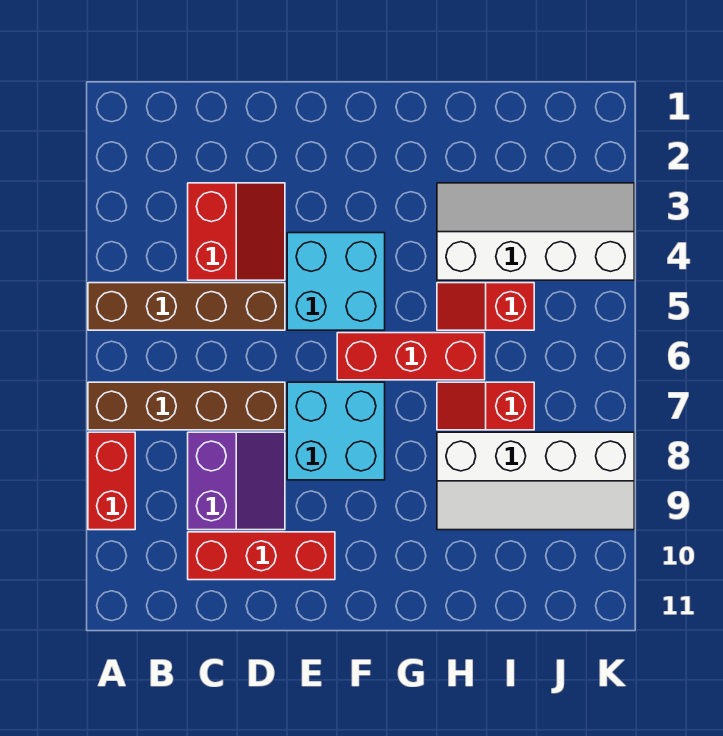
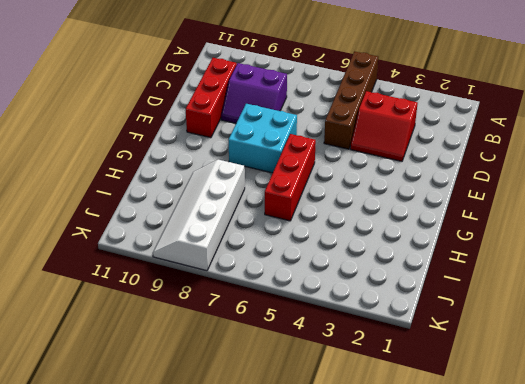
none -> brown 1x4 brick [88,382,285,430]
none -> red 1x2 brick [88,432,135,530]
none -> cyan 2x2 brick [287,233,385,330]

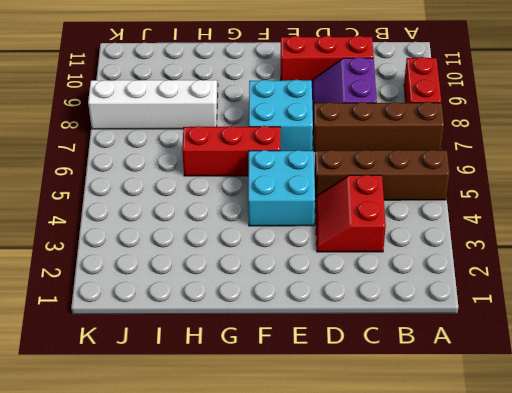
none -> white 2x4 slope [437,183,634,280]
none -> red 1x2 slope [437,283,534,330]
none -> red 1x2 slope [437,382,534,430]

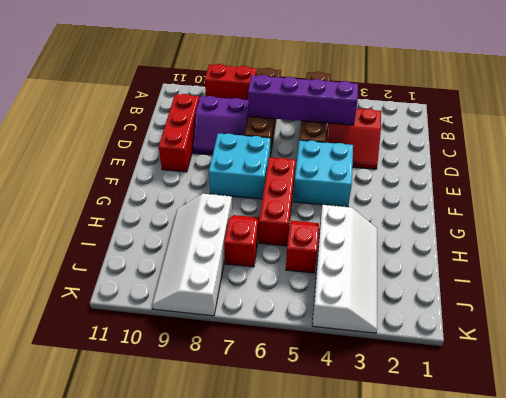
purple 1x4 brick [248,75,358,125] -> none

